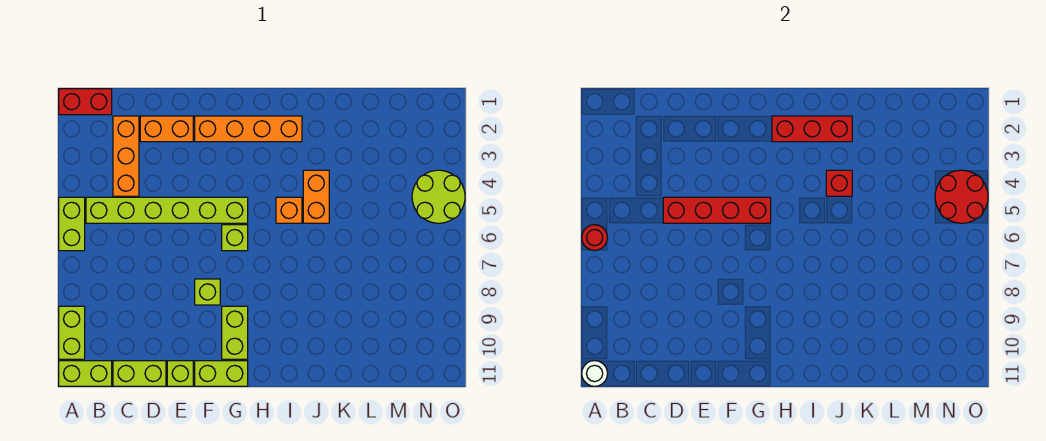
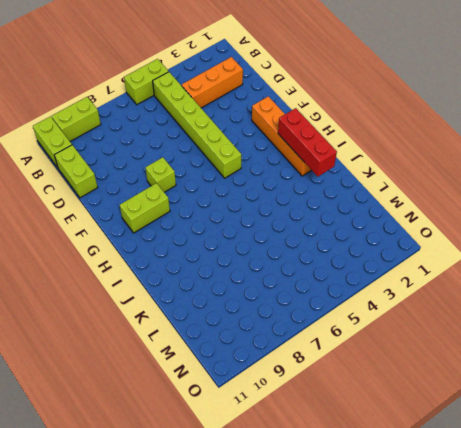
none -> red 1x2 brick [59,89,112,115]
none -> orange 1x2 brick [140,116,193,142]
none -> lime 1x1 brick [167,361,193,386]

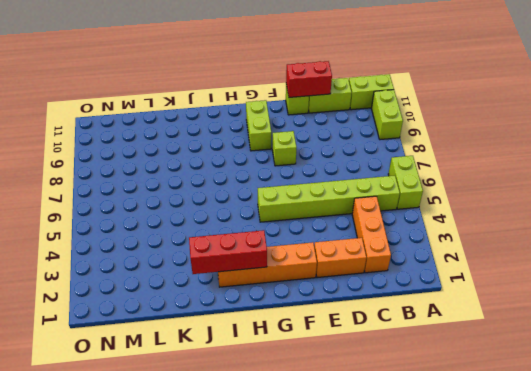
red 1x2 brick [286,61,332,97] -> red 1x2 brick moved to [59,89,112,115]
none -> lime 1x2 brick [195,361,248,386]
none -> lime 1x1 brick [222,225,248,251]
none -> orange 1x1 brick [276,197,302,223]

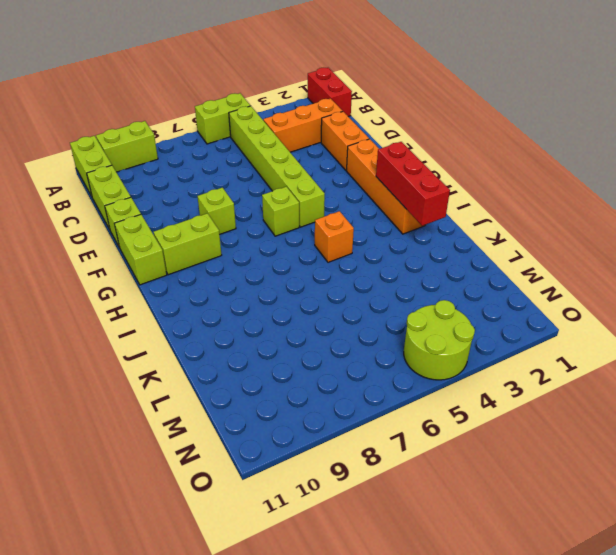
none -> orange 1x2 brick [303,170,329,223]
none -> red 1x1 round brick [582,225,608,251]
none -> white 1x1 round brick [582,361,608,386]

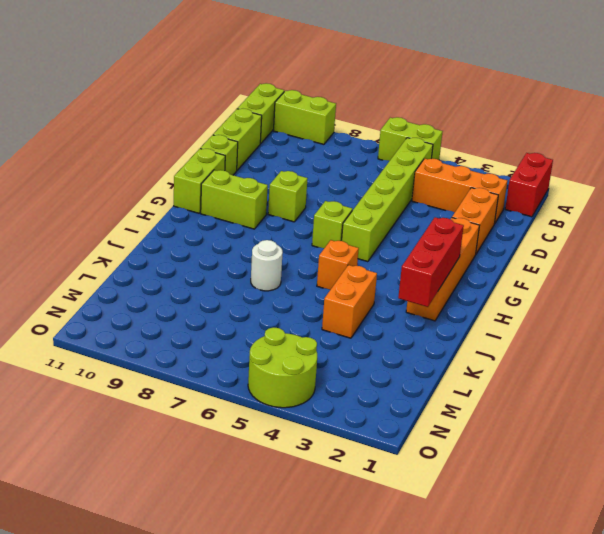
orange 1x2 brick [322,265,377,338] -> orange 1x2 brick turned to [303,170,329,223]
white 1x1 round brick [251,240,283,291] -> white 1x1 round brick moved to [582,361,608,386]
none -> red 1x1 round brick [582,225,608,251]
none -> red 1x4 brick [663,197,771,223]
none -> red 1x1 brick [826,170,852,196]

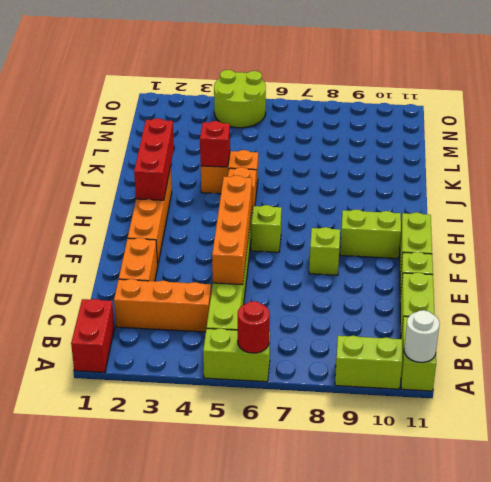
orange 1x4 brick [212,175,252,285] -> red 1x4 brick [663,197,771,223]
none -> red 2x2 round brick [935,170,988,223]

